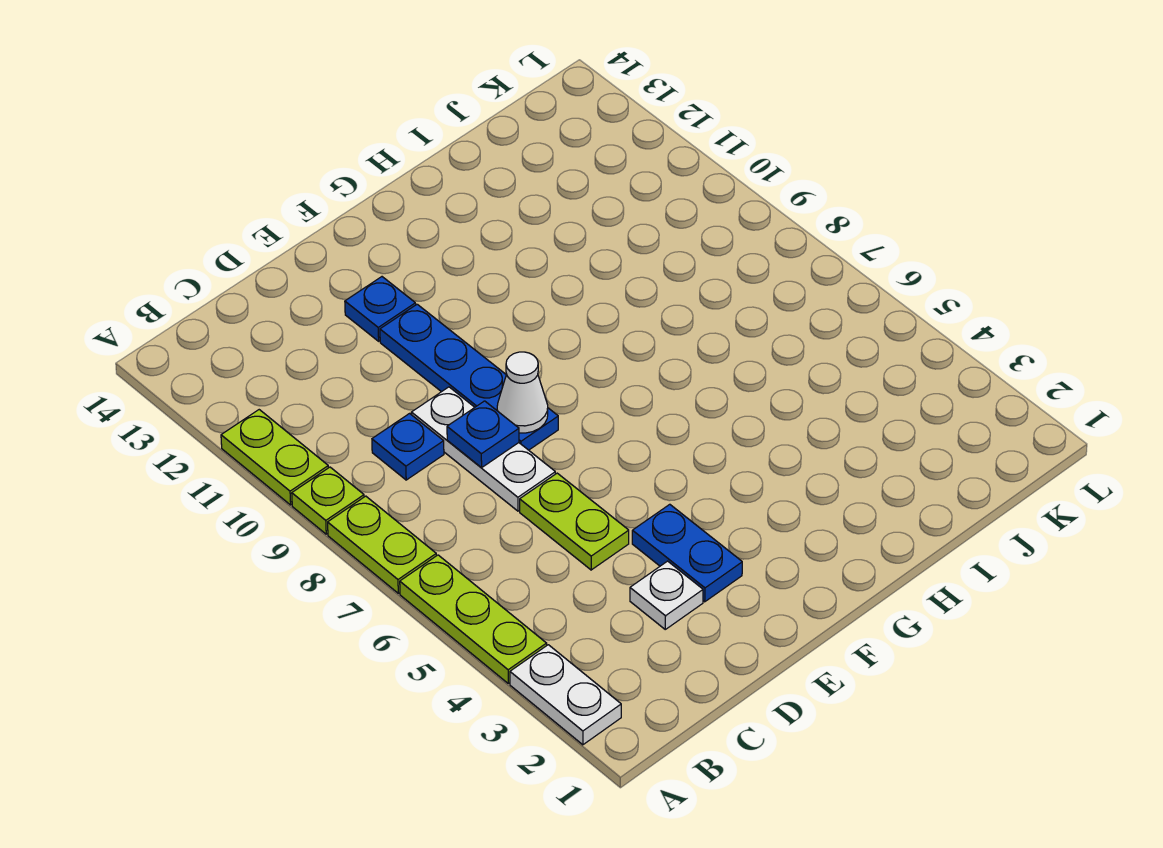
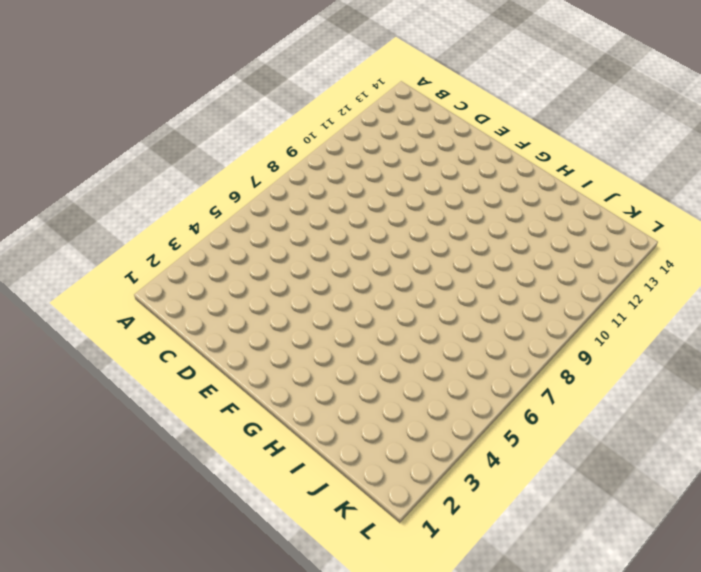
none -> white 1x2 plate [510,645,621,745]
none -> lime 1x3 plate [400,555,547,683]
none -> lime 1x2 plate [328,496,436,593]

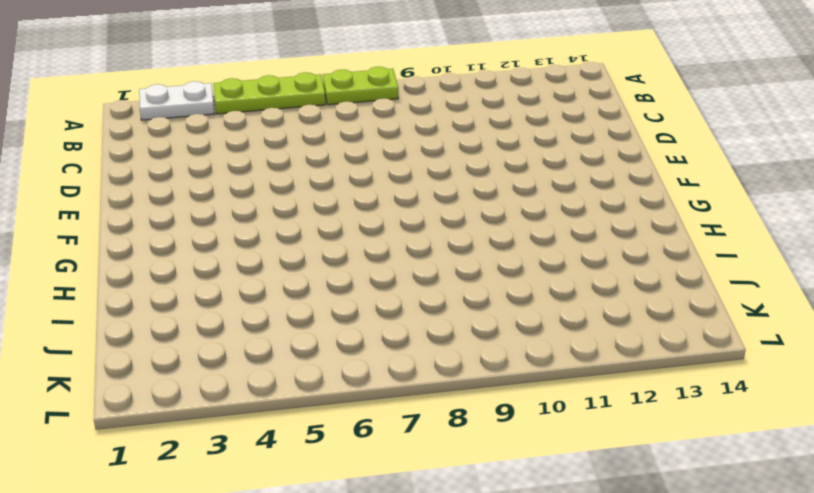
none -> lime 1x1 plate [292,467,364,534]
none -> lime 1x2 plate [221,410,328,505]
none -> blue 1x1 plate [372,414,444,480]

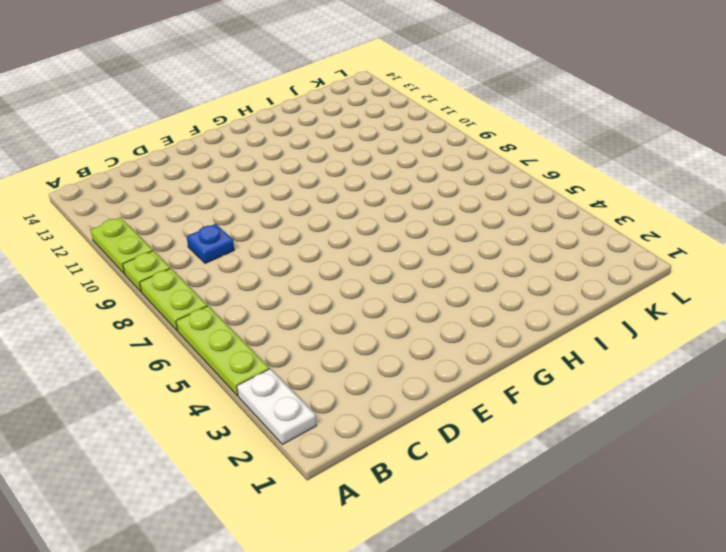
none -> white 1x1 plate [630,561,703,629]
none -> lime 1x2 plate [520,473,629,570]
none -> white 1x3 plate [411,387,555,511]

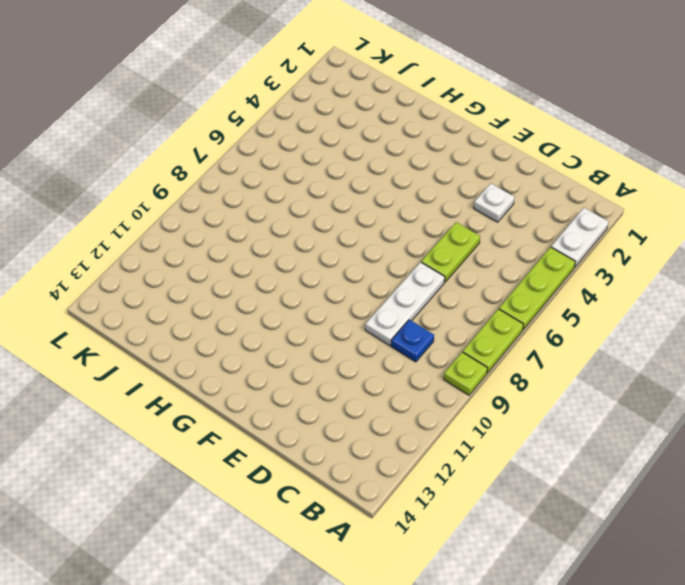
none -> lime 1x2 plate [221,410,328,505]
none -> blue 1x2 plate [632,504,742,602]
none -> blue 1x4 plate [380,304,558,450]

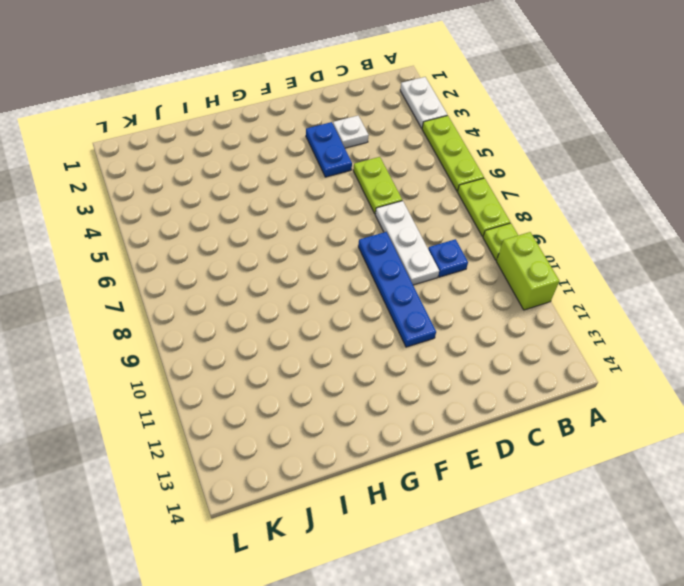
lime 1x2 brick [496,232,559,310] -> lime 1x2 plate [221,410,328,505]
none -> blue 1x1 plate [345,277,416,341]
none -> blue 1x1 plate [447,401,519,468]
none -> white 1x1 cone [497,352,548,433]

